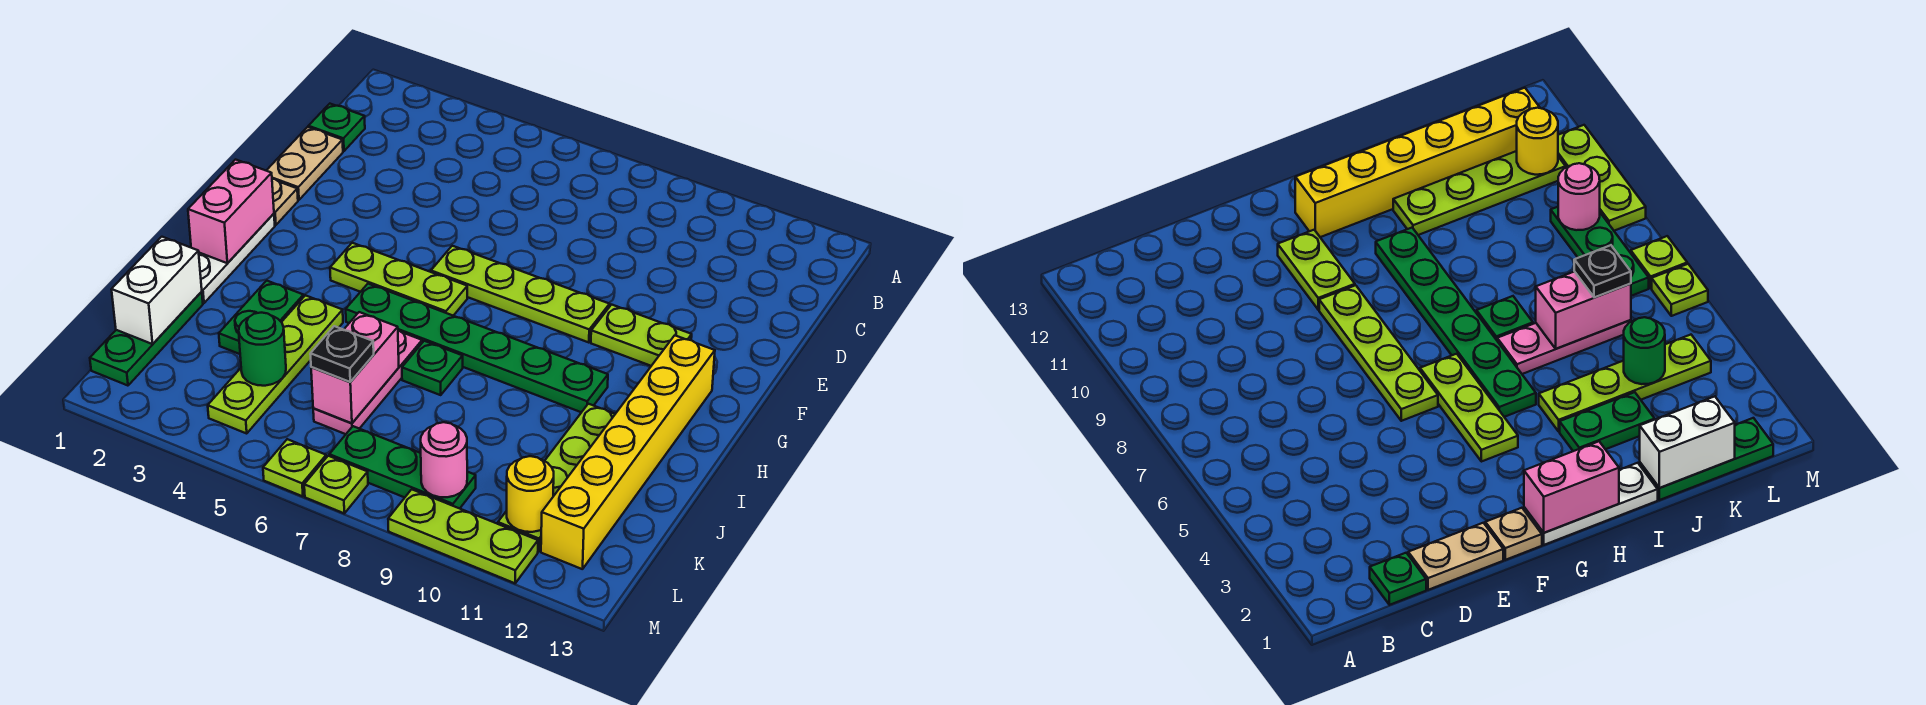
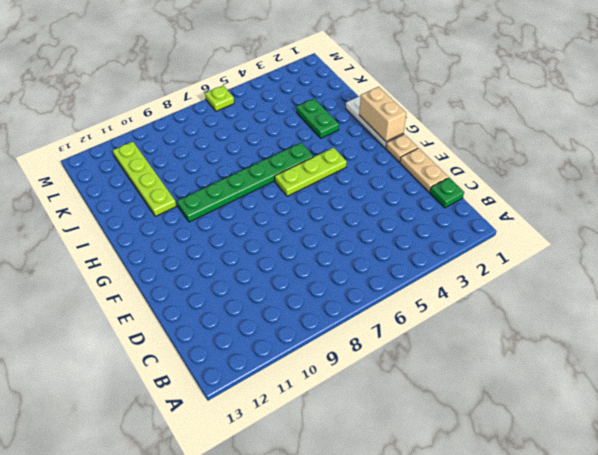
tan 1x2 brick [359,87,406,141] -> pink 1x2 brick [188,160,274,263]
none -> lime 1x4 plate [431,246,610,343]
none -> lime 1x2 plate [591,305,692,366]
none -> yellow 1x6 brick [541,335,715,569]

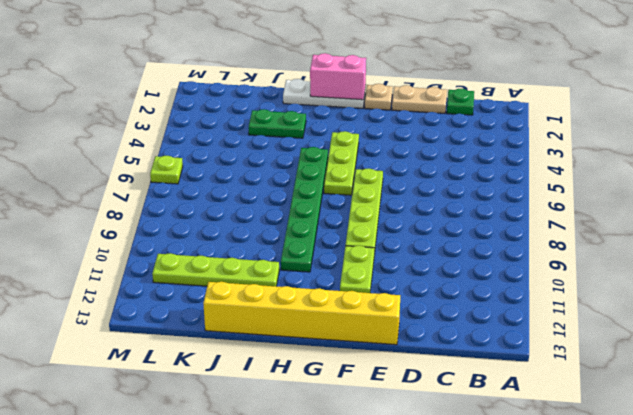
yellow 1x6 brick [203,282,400,345] -> yellow 1x6 brick moved to [541,335,715,569]
none -> lime 1x4 plate [208,295,343,433]
none -> pink 1x3 plate [313,330,422,434]
none -> green 1x1 plate [402,341,463,395]

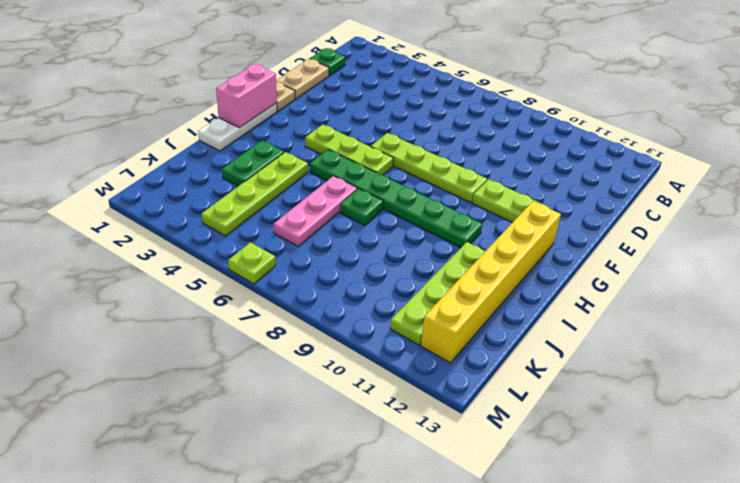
none -> green 1x3 plate [90,292,203,386]
none -> green 1x3 plate [329,426,476,509]
none -> lime 1x1 plate [304,456,368,513]

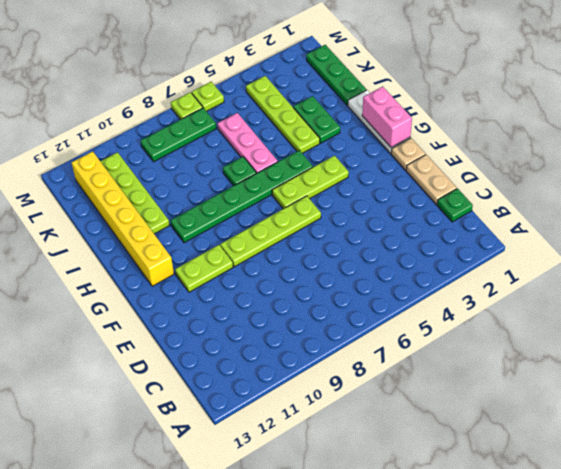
none -> lime 1x3 plate [388,489,538,583]
none -> white 1x2 brick [111,237,202,344]
none -> pink 1x2 brick [311,312,399,423]

